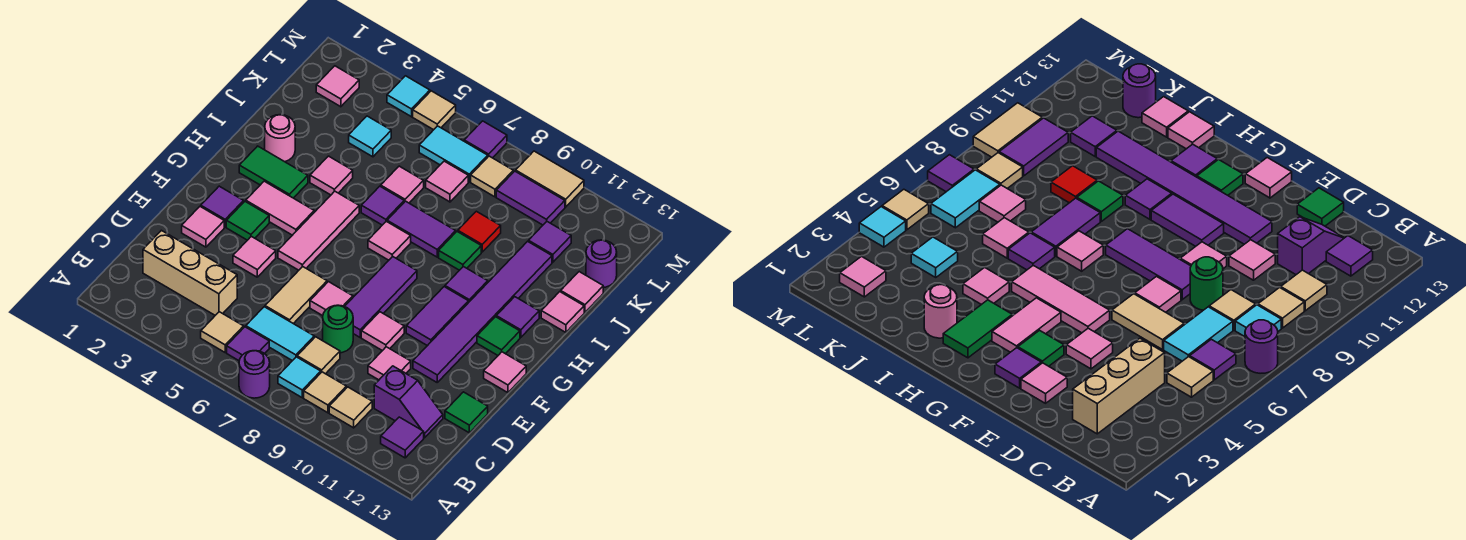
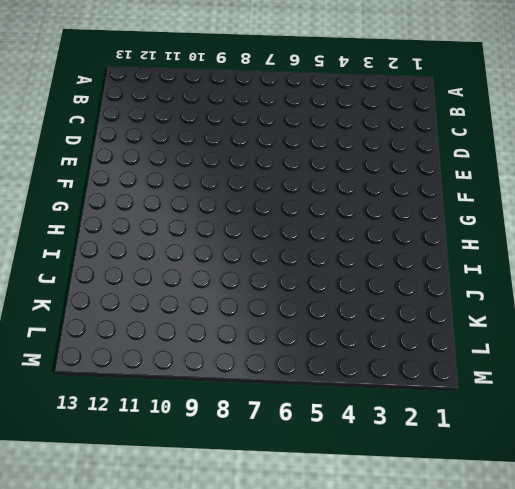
none -> purple 1x1 round brick [239,351,270,398]
none -> tan 1x1 tile [201,312,244,352]
none -> purple 1x1 tile [227,327,269,361]
none -> cyan 1x1 tile [278,357,321,398]

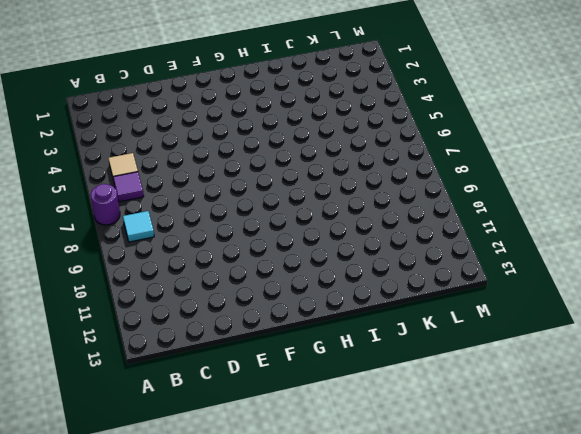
none -> tan 1x1 tile [304,372,346,413]
none -> tan 1x1 tile [329,387,372,428]
none -> purple 1x1 tile [381,417,424,458]
none -> tan 1x3 brick [143,230,237,315]

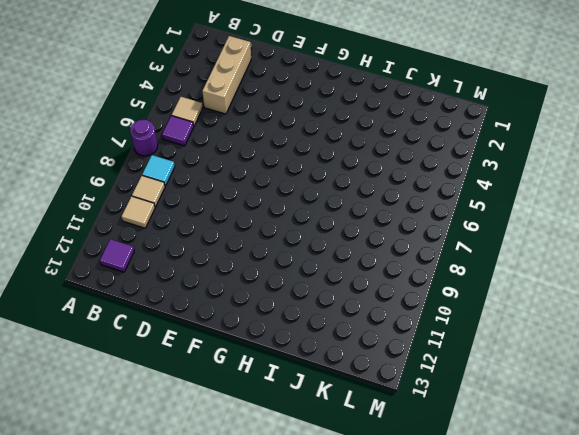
none -> cyan 1x2 tile [246,307,314,361]
none -> tan 1x1 tile [297,337,340,374]
none -> purple 1x2 slope [374,366,443,438]
none -> tan 1x2 tile [265,267,327,324]

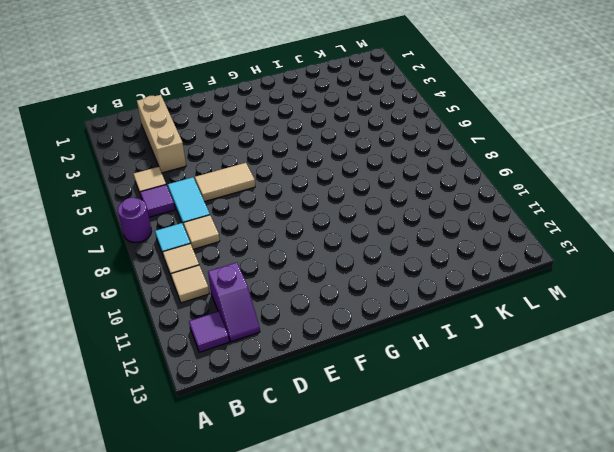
none -> green 1x1 round brick [323,305,353,353]
none -> pink 1x1 tile [368,347,411,380]
none -> green 1x1 tile [445,392,488,433]
none -> pink 1x1 tile [182,206,224,247]

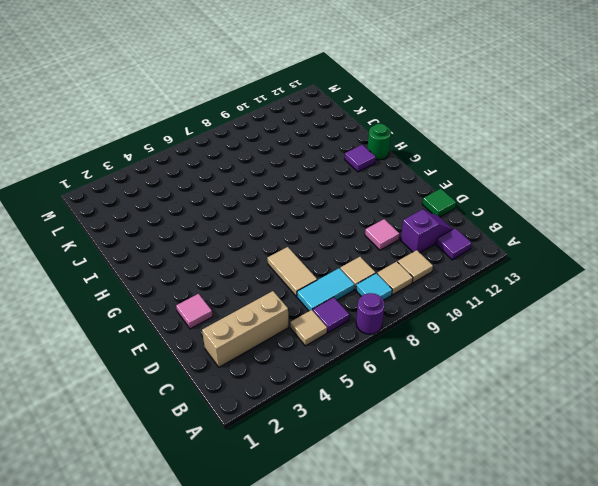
green 1x1 round brick [367,124,391,160] -> green 1x1 round brick moved to [323,305,353,353]
none -> pink 1x1 tile [233,236,276,277]
none -> pink 1x1 tile [310,282,353,316]
none -> purple 1x3 tile [345,256,417,337]
none -> pink 1x1 tile [361,312,404,351]

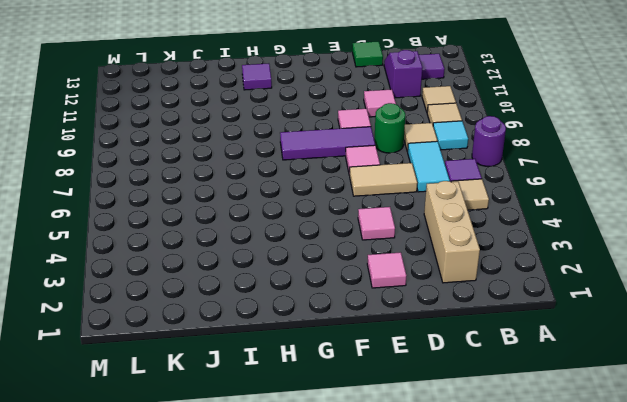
none -> purple 1x6 tile [413,241,552,382]
none -> purple 1x1 tile [201,186,244,227]
none -> green 1x1 tile [226,201,269,240]
none -> pink 1x3 tile [278,191,359,270]

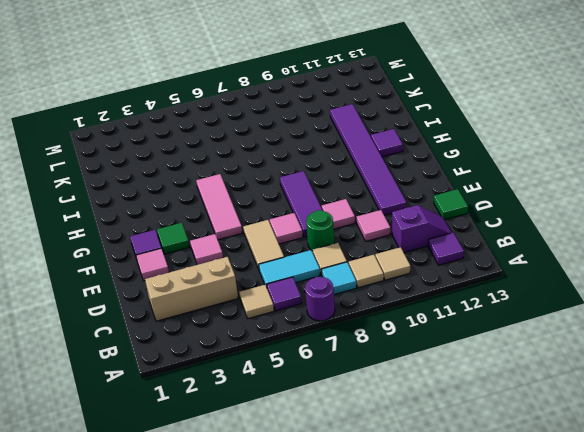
none -> purple 1x2 tile [406,287,469,346]
none -> pink 1x1 tile [484,352,526,393]
none -> pink 1x2 tile [246,181,314,235]
none -> green 1x1 tile [477,317,520,355]

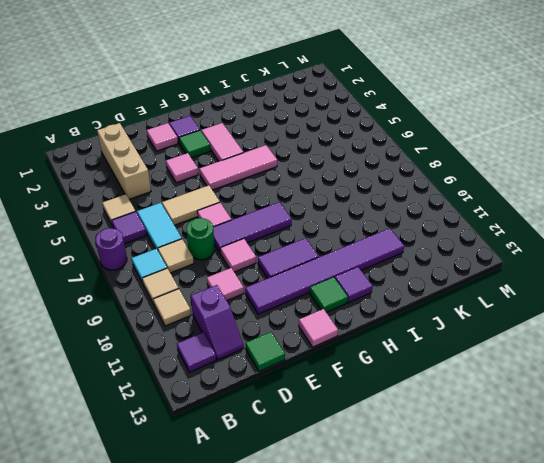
none -> green 1x2 tile [239,146,308,198]
none -> pink 1x1 tile [368,221,411,260]
none -> purple 1x1 tile [445,267,488,302]
none -> pink 1x1 round brick [265,115,295,162]

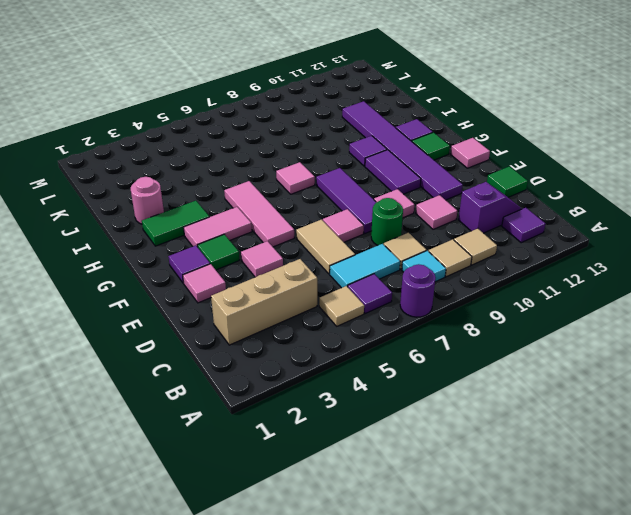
none -> pink 1x1 tile [310,156,353,195]
none -> purple 1x1 tile [361,186,404,225]
none -> purple 1x2 tile [387,201,456,257]
none -> green 1x1 tile [439,231,481,270]

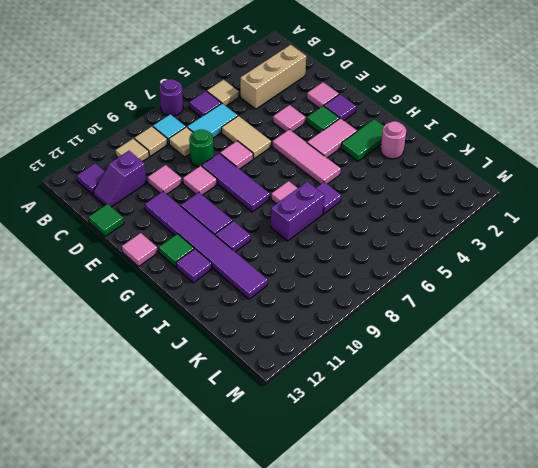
purple 1x2 brick [271,182,324,241] -> purple 1x2 tile [387,201,456,257]
none -> pink 1x1 tile [310,156,353,195]
none -> green 1x1 tile [439,231,481,270]
none -> pink 1x1 tile [541,292,584,332]
none -> pink 1x1 tile [381,166,424,203]

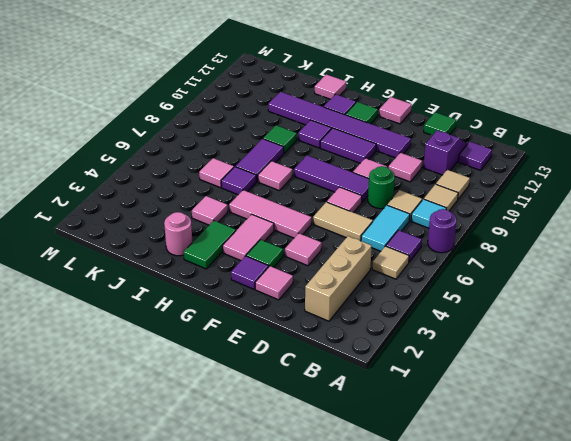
none -> red 1x1 tile [458,211,501,252]
none -> pink 1x1 tile [561,272,603,312]
none -> cyan 1x1 tile [349,116,391,157]
none -> pink 1x1 tile [426,161,468,202]

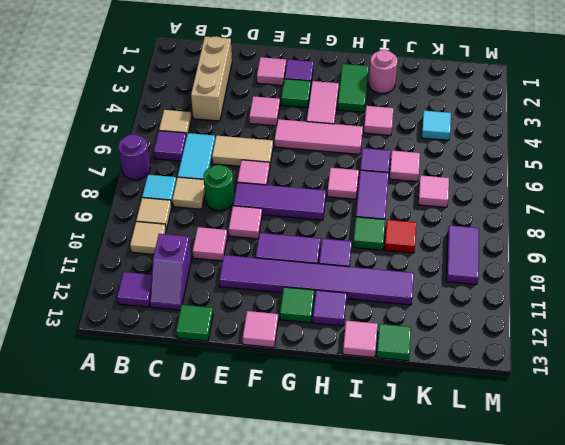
green 1x1 tile [376,324,411,361] -> pink 1x1 tile [561,272,603,312]
none -> purple 1x1 tile [528,222,571,262]
none -> purple 1x1 round brick [586,240,617,287]
none -> pink 1x1 tile [316,66,359,107]
none -> cyan 1x2 tile [419,126,488,182]

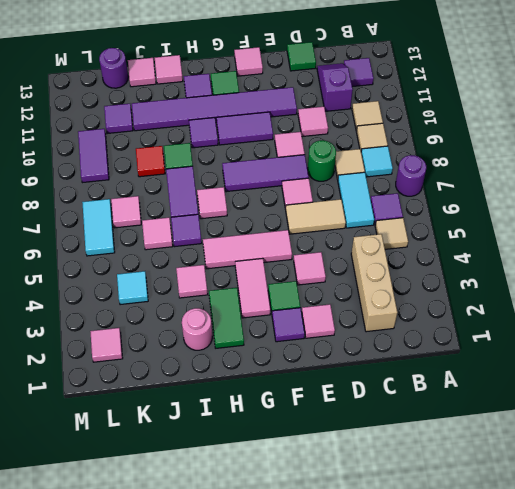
none -> tan 1x1 tile [471,156,513,197]
none -> cyan 1x1 tile [387,76,430,117]
none -> tan 1x1 tile [413,91,456,130]
none -> purple 1x1 tile [464,121,507,158]

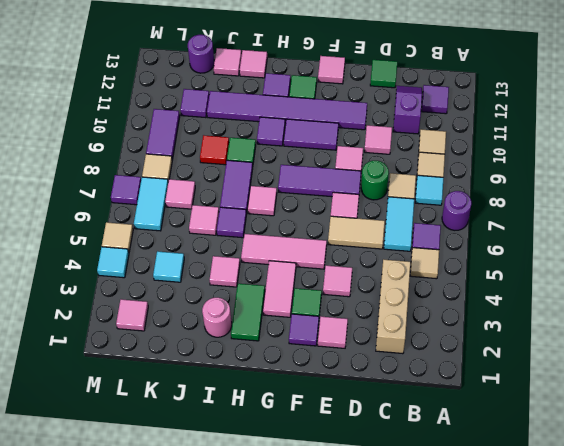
none -> tan 1x2 tile [516,151,584,207]

